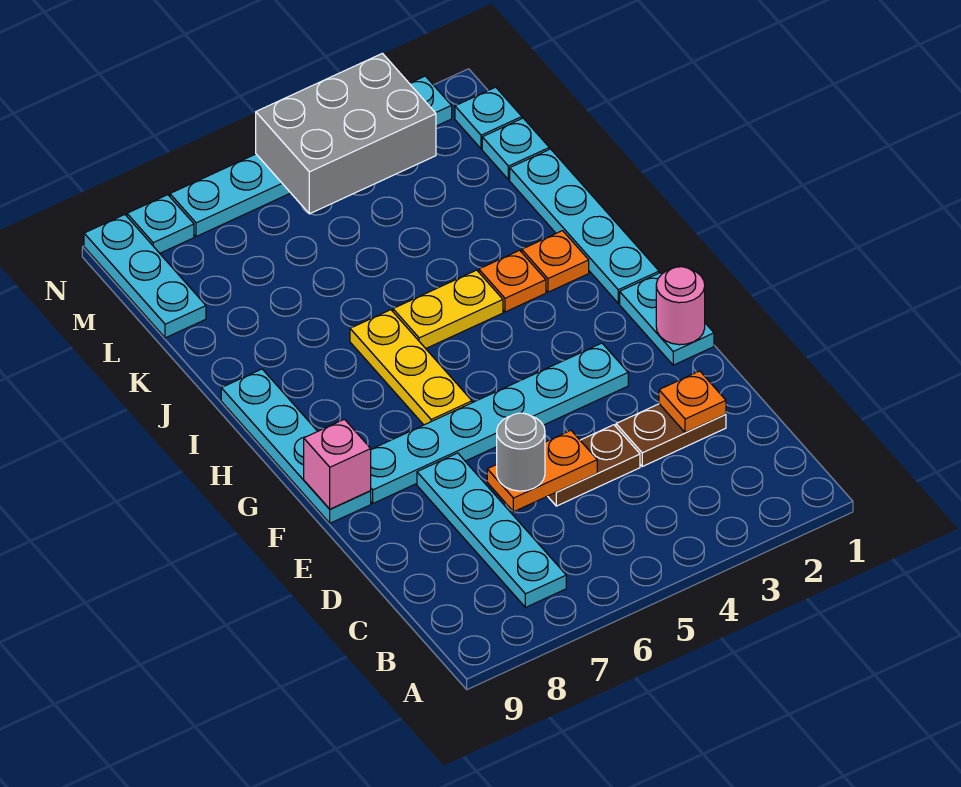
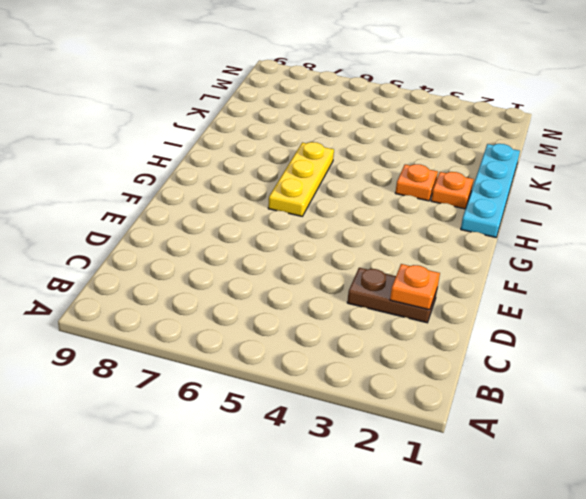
none -> cyan 1x4 plate [417,453,566,607]
none -> brown 1x2 plate [548,425,640,506]
none -> cyan 1x2 plate [620,273,714,365]

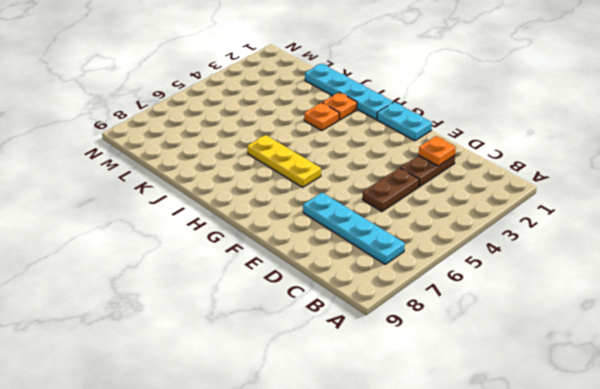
none -> cyan 1x6 plate [371,343,628,503]
none -> cyan 1x4 plate [221,369,371,523]
none -> yellow 1x2 plate [393,270,503,348]

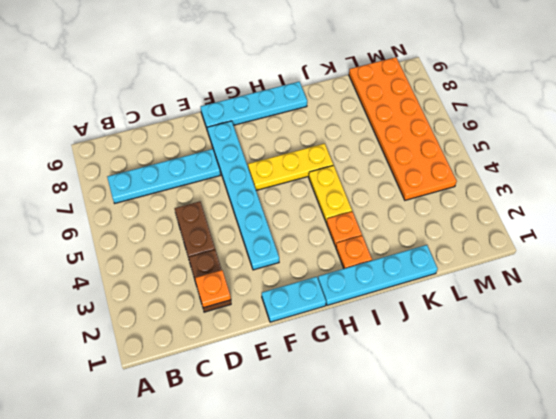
orange 2x6 plate [349,57,457,200] -> cyan 1x3 plate [84,215,206,338]
none -> cyan 1x1 plate [482,118,549,180]
none -> cyan 1x1 plate [455,87,522,149]
none -> cyan 1x6 plate [170,76,452,237]

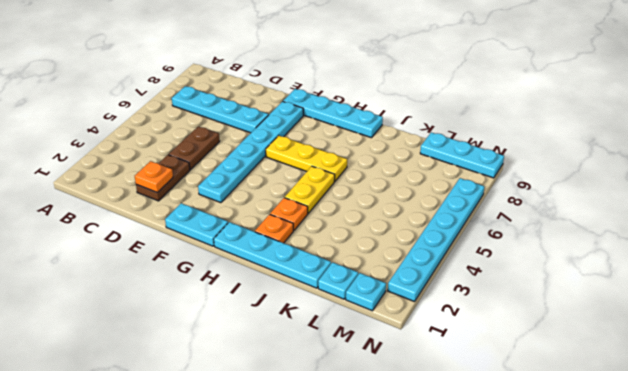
none -> cyan 1x1 plate [127,195,194,253]
none -> orange 1x2 plate [487,430,597,512]
none -> pink 1x1 round brick [656,267,705,345]

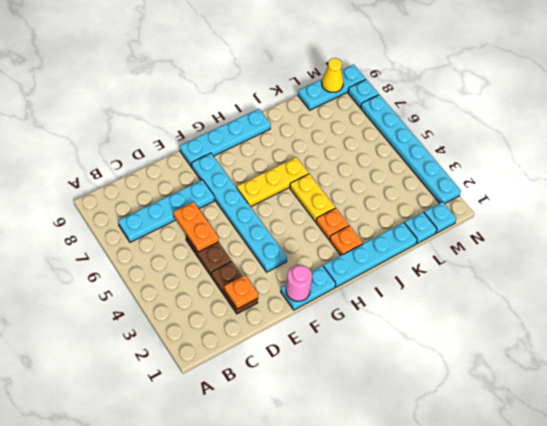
yellow 1x1 cone [322,58,343,92] -> none
none -> pink 1x1 brick [304,419,371,509]
none -> grey 2x3 brick [256,53,436,214]
none -> grey 1x1 round brick [497,413,545,491]

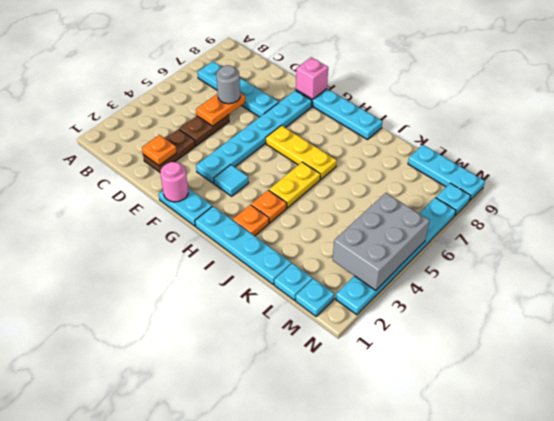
cyan 1x1 tile [214,165,249,196] -> none

